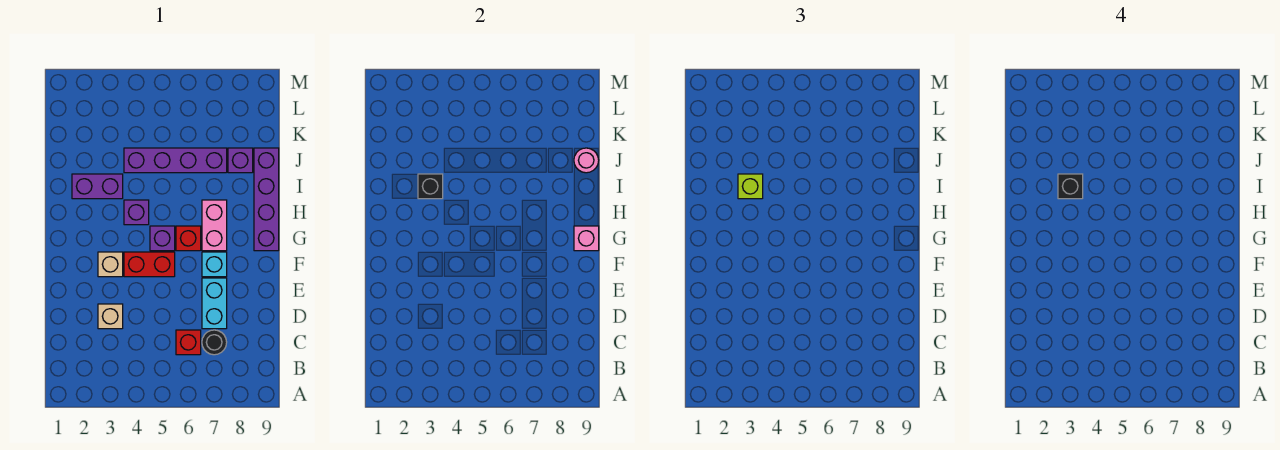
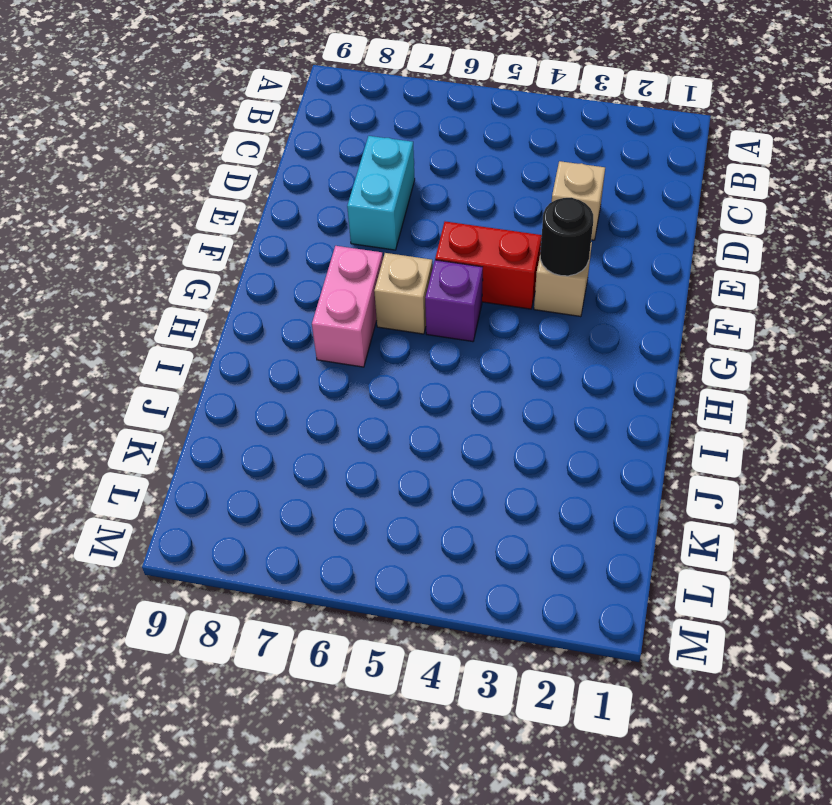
black 1x1 round brick [540,198,593,276] -> black 1x1 round brick moved to [202,330,227,355]
tan 1x1 brick [374,253,433,334] -> red 1x1 brick [176,226,201,251]
none -> red 1x1 brick [176,330,201,355]
none -> cyan 1x1 brick [202,252,227,277]
none -> purple 1x4 brick [254,148,279,251]

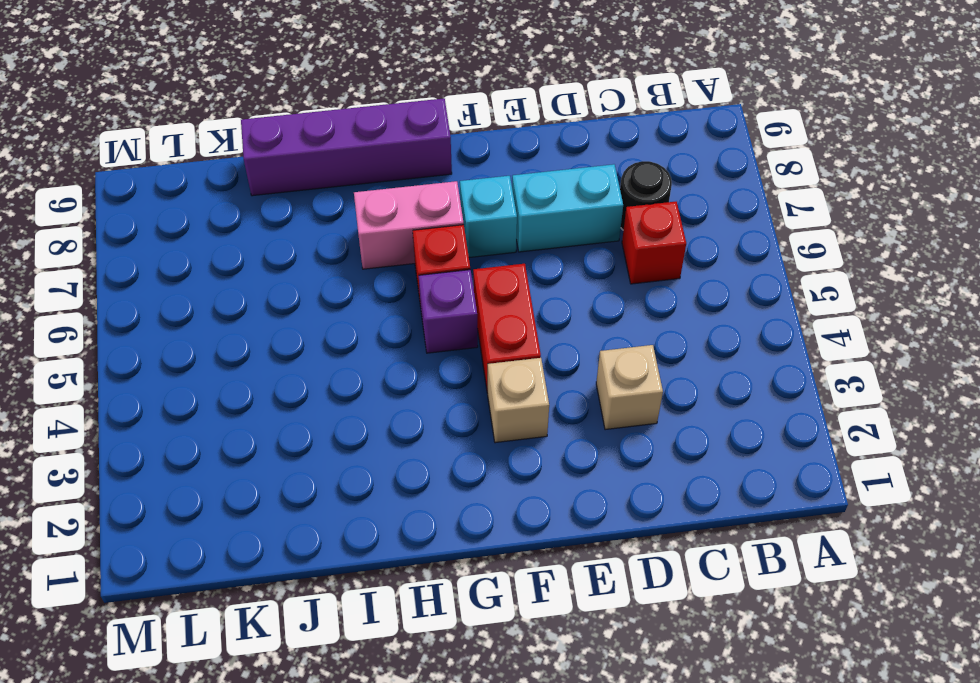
none -> purple 1x1 brick [124,200,149,225]
none -> purple 1x2 brick [72,174,123,199]
none -> purple 1x4 brick [124,148,227,173]

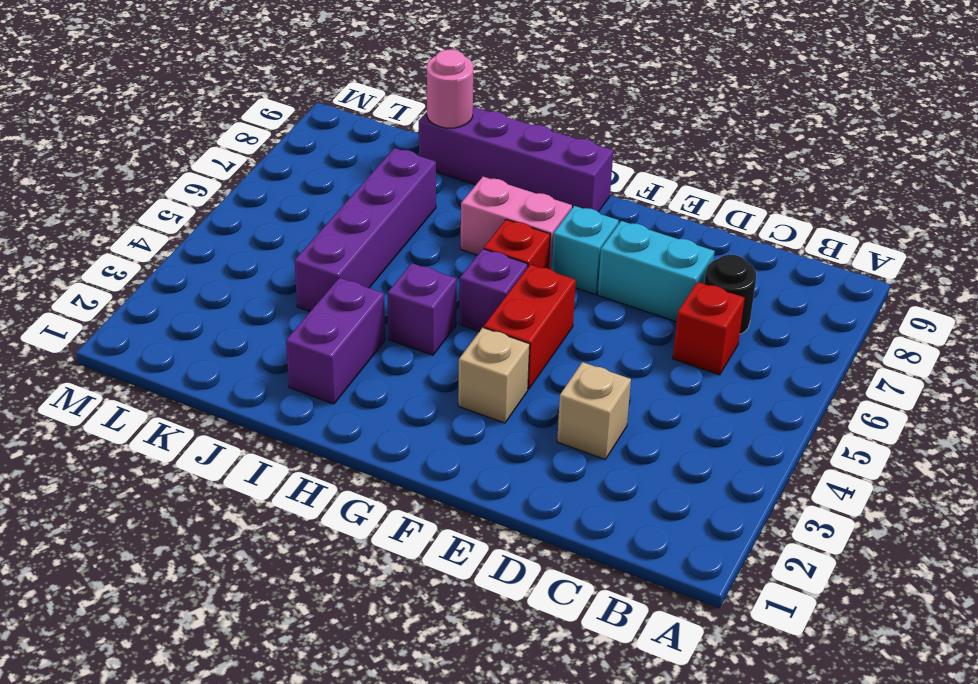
none -> purple 1x1 brick [228,148,253,173]
none -> pink 1x1 brick [574,226,599,251]
none -> black 1x1 brick [418,174,443,199]

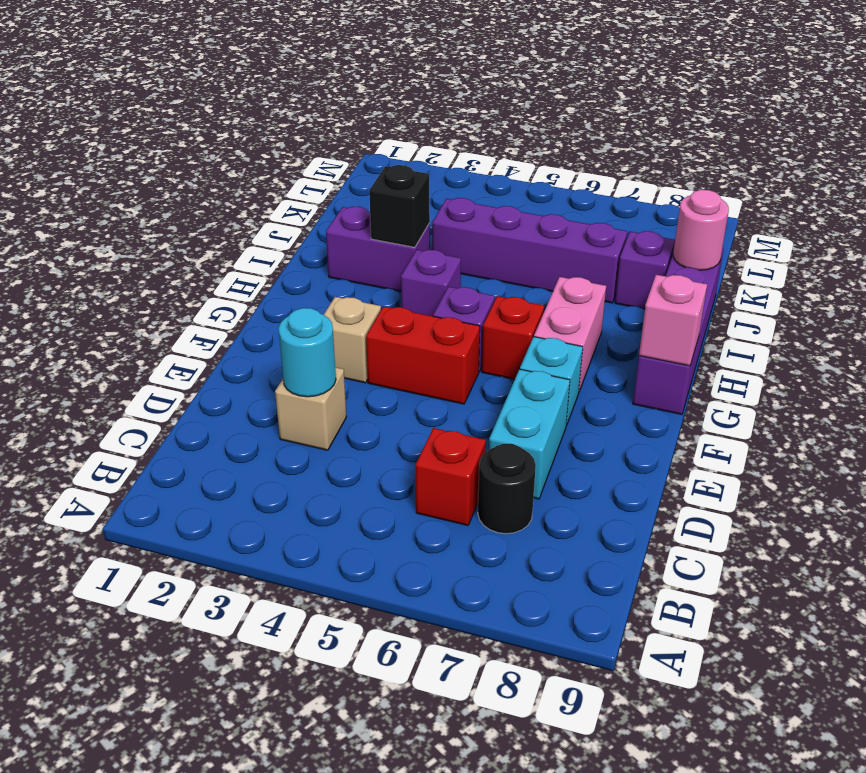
cyan 1x1 round brick [279,308,336,397] -> none
none -> lime 1x1 brick [738,174,763,199]
none -> black 1x1 brick [1058,174,1083,199]

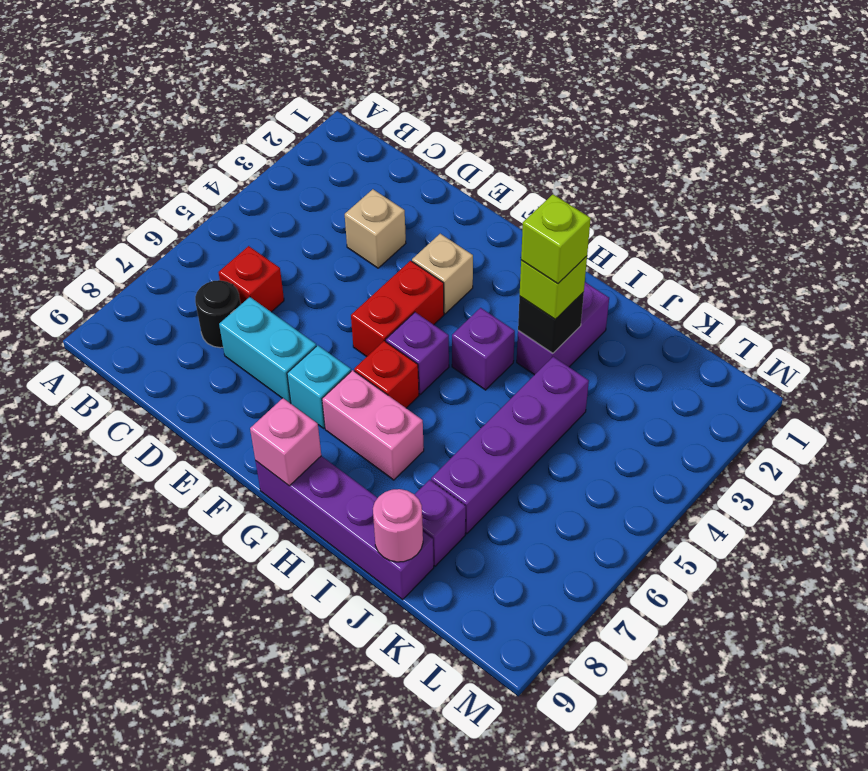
lime 1x1 brick [521,194,591,284] -> black 1x1 brick [1058,174,1083,199]

